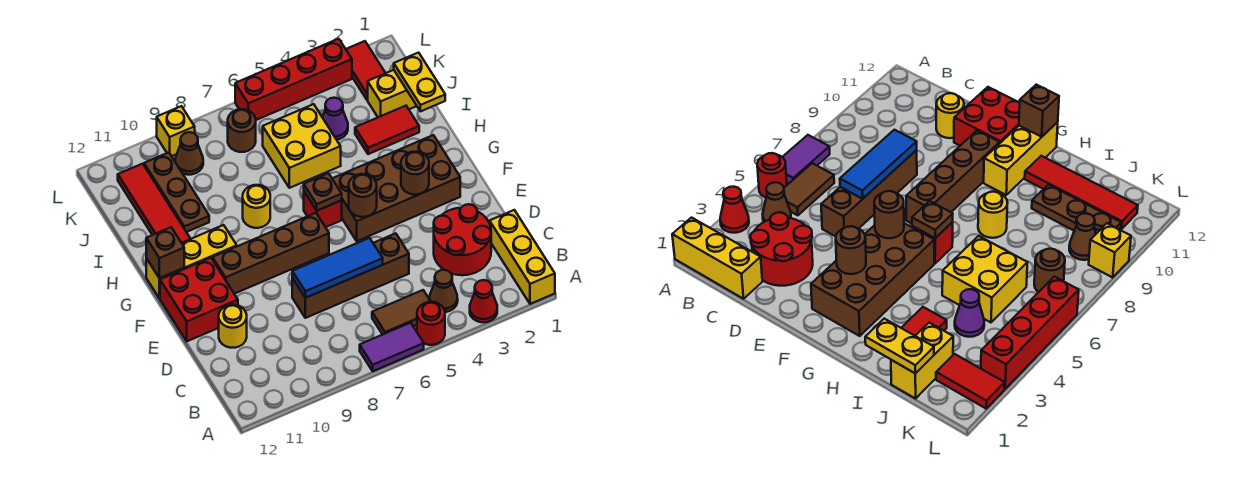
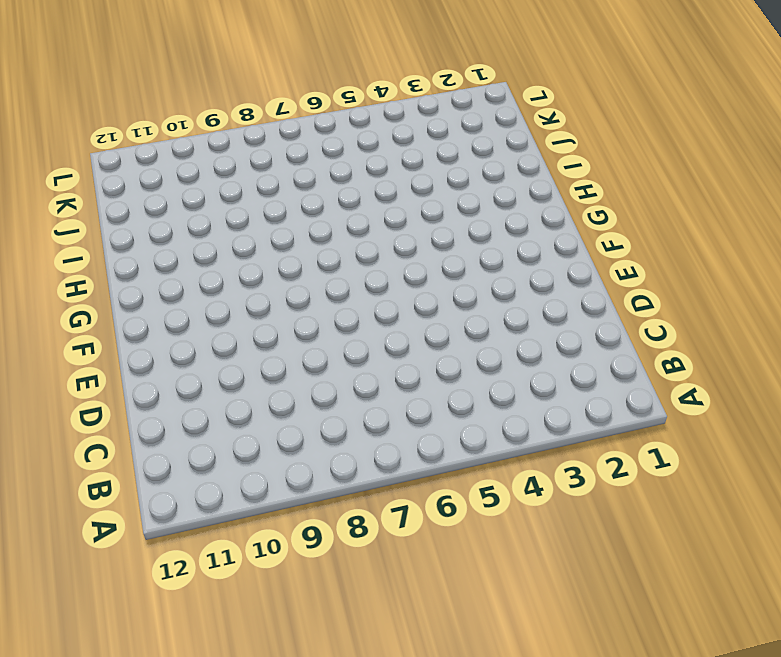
none -> yellow 1x3 brick [490,210,555,304]
none -> red 1x1 cone [470,280,497,322]
none -> red 1x1 round brick [417,302,445,345]
none -> purple 1x2 tile [360,323,424,371]

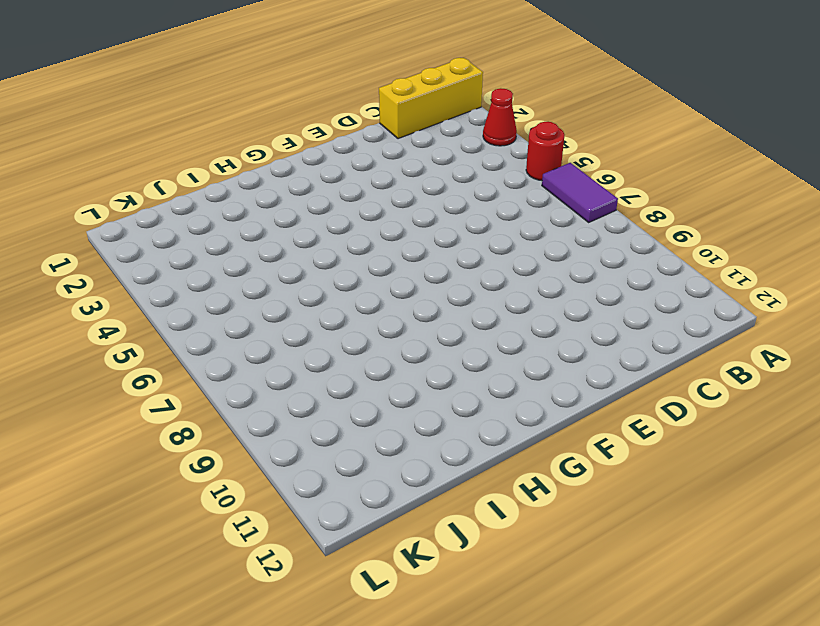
none -> brown 1x1 cone [430,270,458,312]
none -> brown 1x2 tile [372,290,431,335]
none -> red 2x2 round brick [434,204,491,275]
none -> brown 1x4 brick [292,233,409,318]

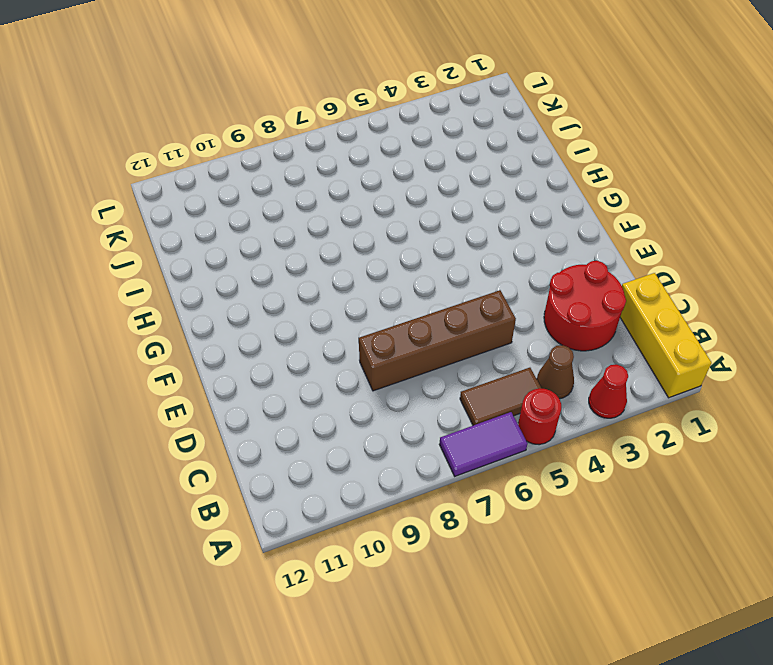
none -> yellow 1x1 round brick [219,305,247,348]
none -> red 2x2 brick [160,258,238,341]
none -> brown 2x4 brick [332,135,460,241]
none -> brown 1x4 brick [212,213,329,294]

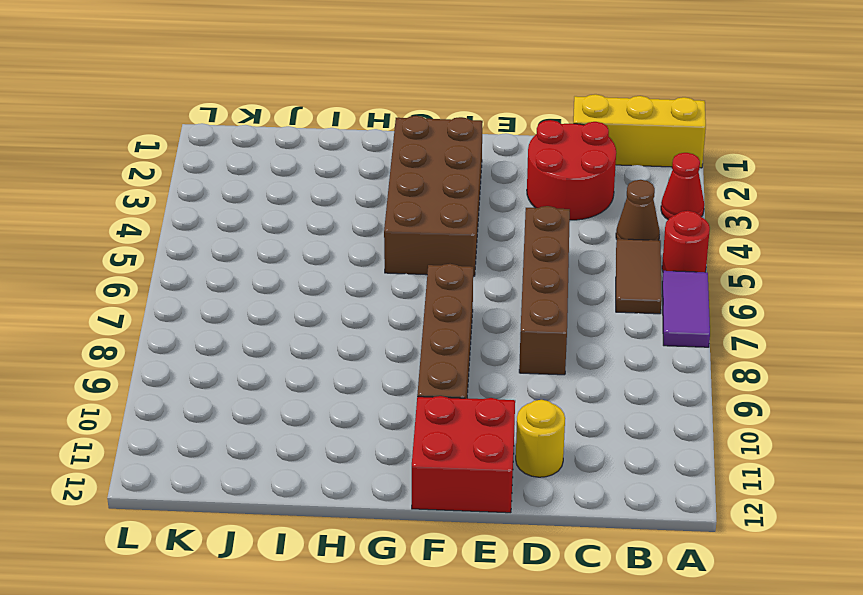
none -> red 1x1 brick [304,192,342,227]
none -> yellow 1x3 brick [146,225,237,298]
none -> yellow 1x1 round brick [243,185,270,228]
none -> red 1x4 tile [118,164,190,243]

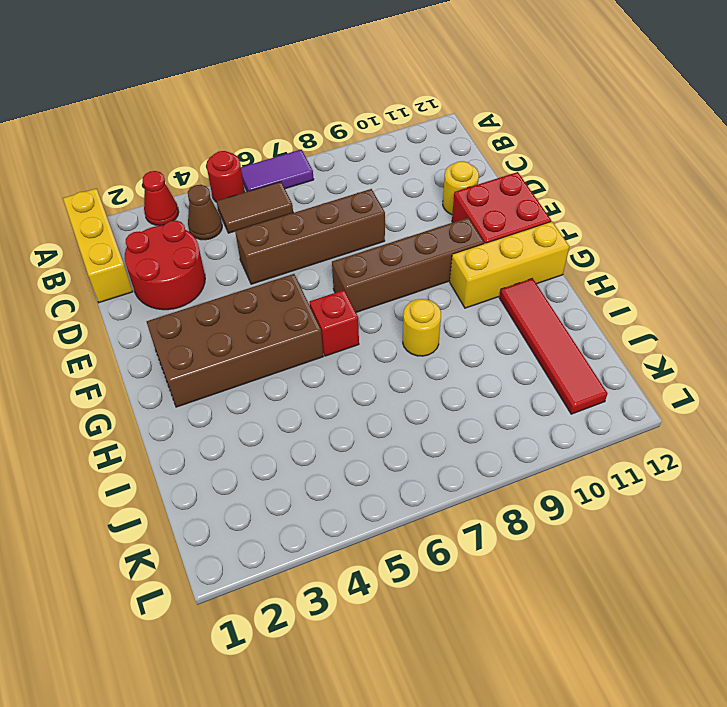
none -> red 1x2 tile [355,106,419,154]
none -> yellow 2x2 brick [263,104,341,188]
none -> brown 1x3 plate [144,152,209,232]
none -> yellow 1x2 brick [368,70,417,117]

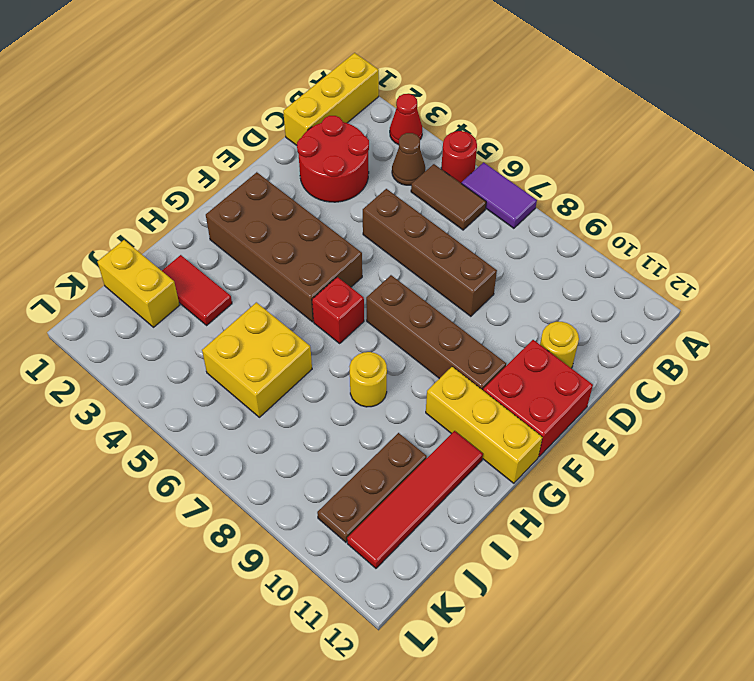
none -> purple 1x1 cone [322,98,348,140]
none -> red 1x2 tile [346,41,385,100]
none -> brown 1x1 round brick [228,109,256,152]
none -> brown 1x1 cone [175,132,203,175]

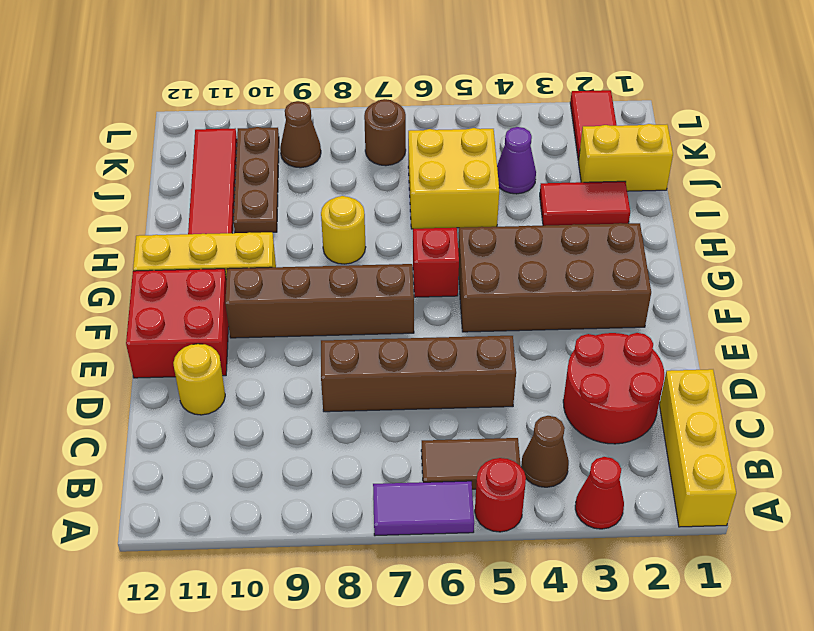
none -> red 1x4 brick [235,39,352,120]
none -> yellow 1x1 brick [157,106,195,156]
none -> blue 1x3 tile [292,238,383,298]
none -> brown 1x1 round brick [401,152,429,195]

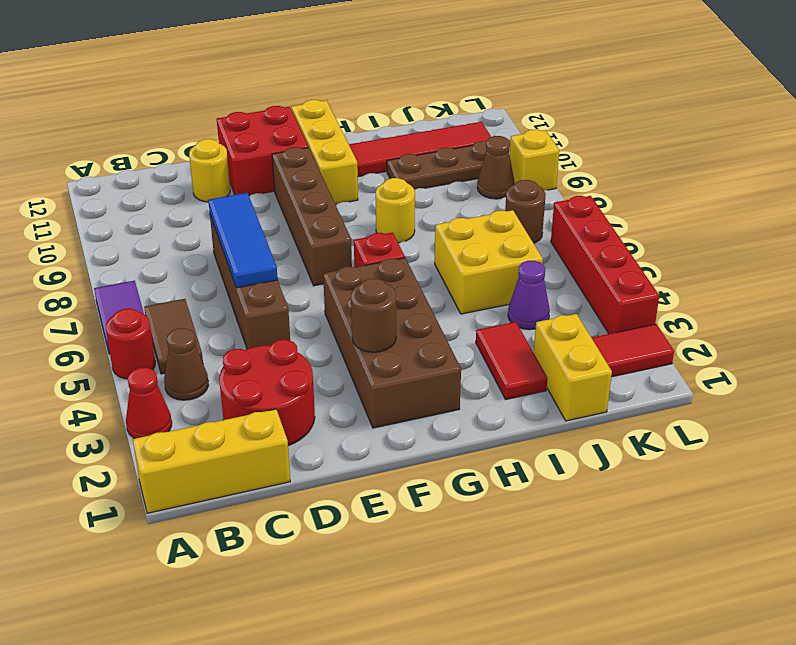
none -> brown 1x1 round brick [349,174,377,217]
none -> brown 1x1 plate [304,173,342,211]
none -> brown 1x1 brick [146,227,184,278]
none -> yellow 1x2 plate [394,53,445,111]

